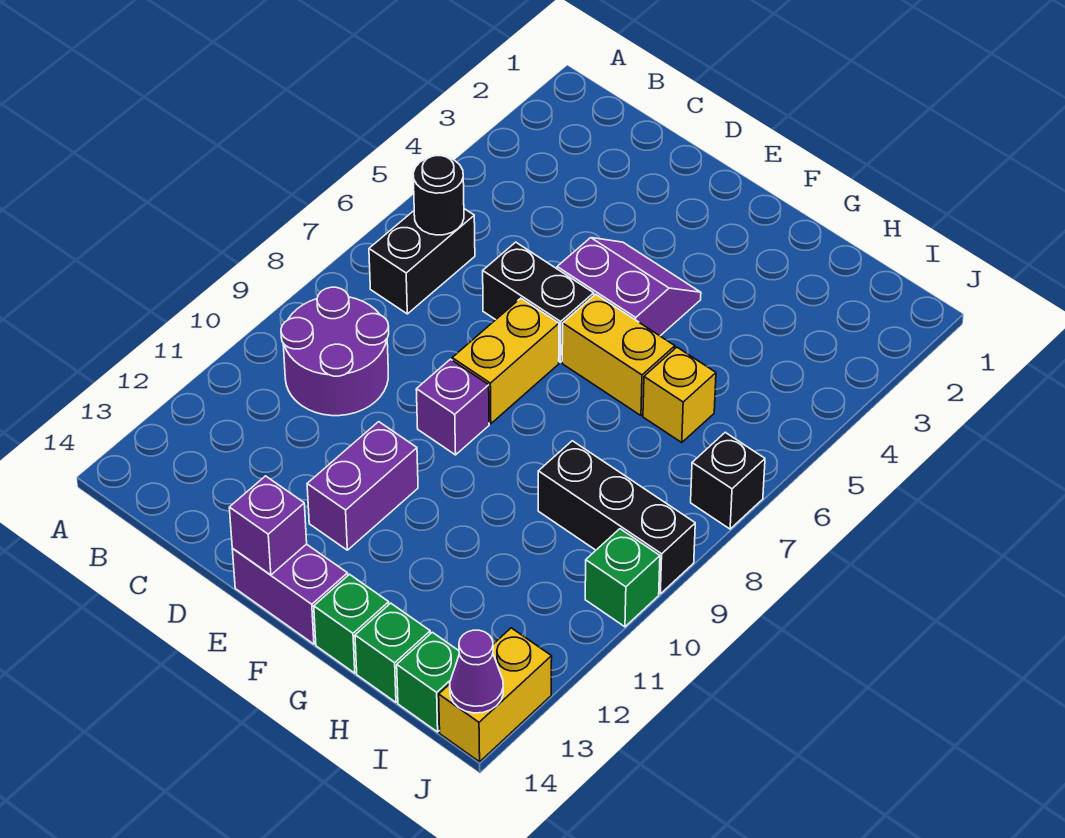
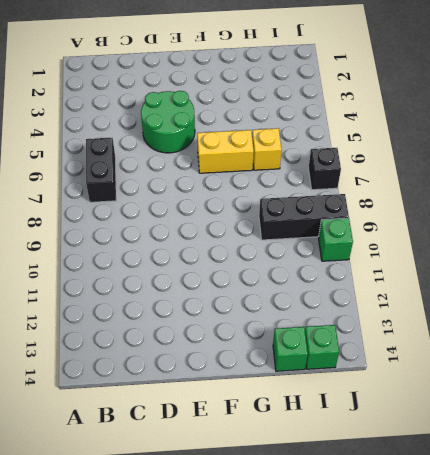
green 2x2 round brick [141,91,195,153] -> purple 2x2 slope [557,238,701,336]
none -> purple 2x2 round brick [281,287,389,416]
none -> black 1x2 brick [483,242,594,362]
none -> yellow 1x2 brick [452,298,559,424]

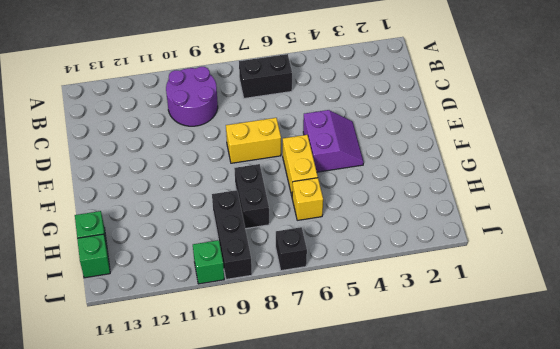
black 1x2 brick [234,164,269,229] -> black 1x2 brick moved to [483,242,594,362]
none -> purple 1x1 brick [416,359,489,455]
none -> purple 1x2 brick [307,422,418,550]
none -> purple 1x2 brick [232,544,348,644]

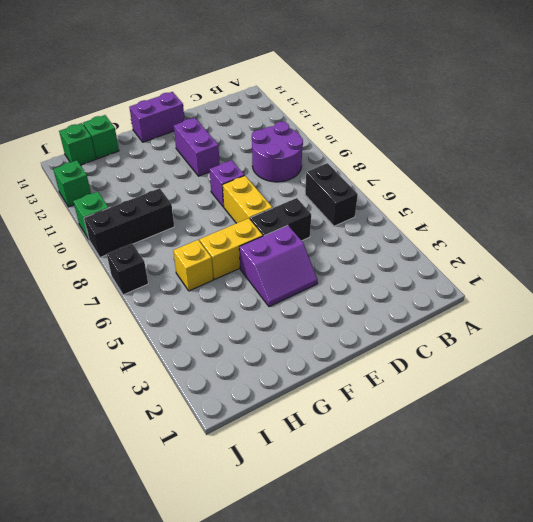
green 1x1 brick [53,160,91,207] -> green 1x1 brick moved to [314,574,389,673]
none -> yellow 1x2 brick [439,628,552,762]
none -> black 1x1 round brick [413,156,464,235]
none -> purple 1x1 brick [229,476,307,575]

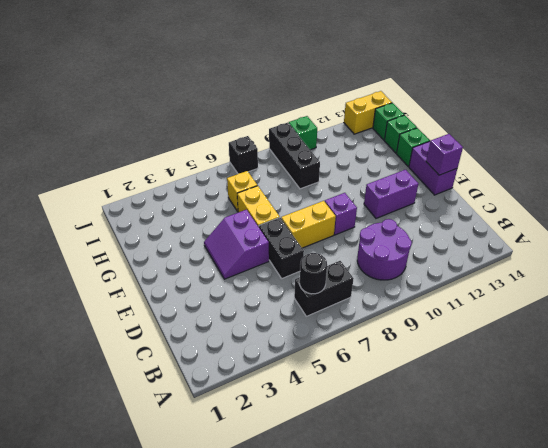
none -> purple 1x1 cone [450,630,503,713]

